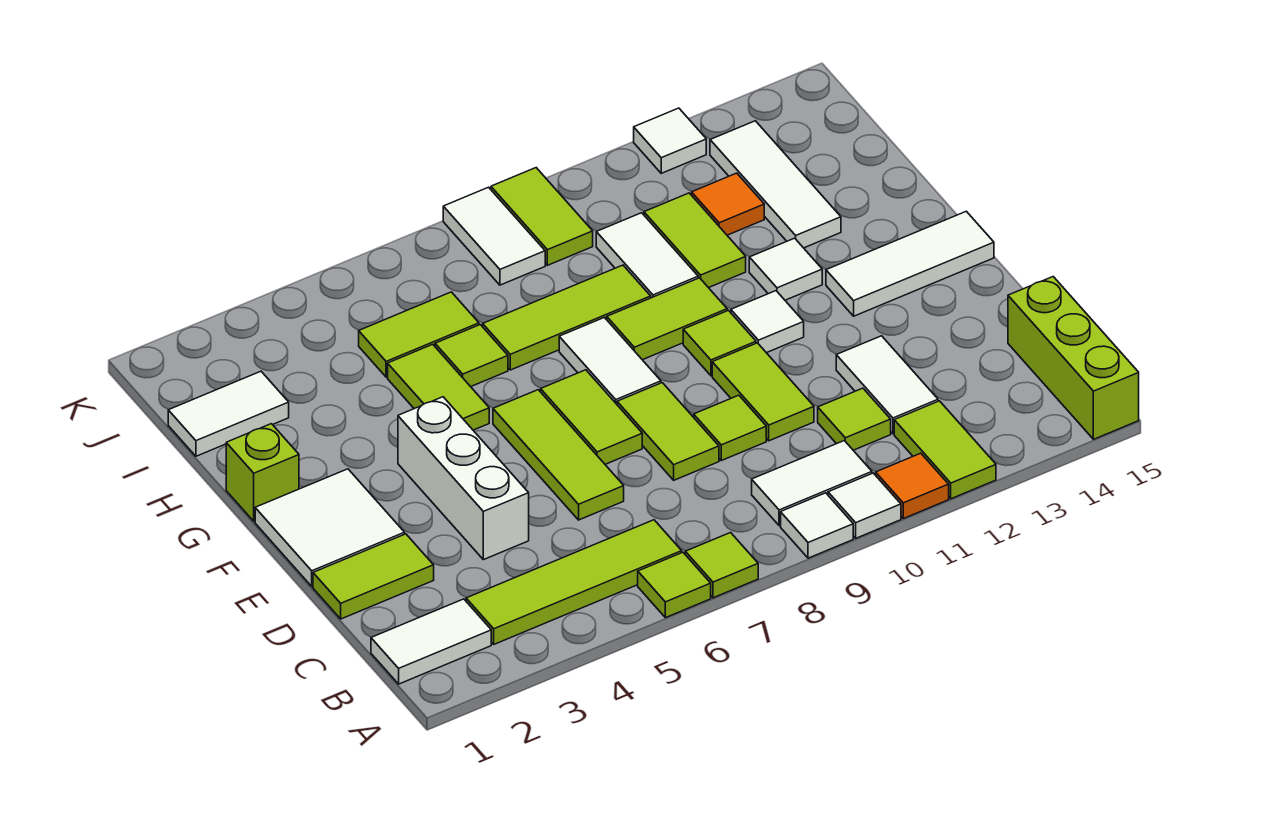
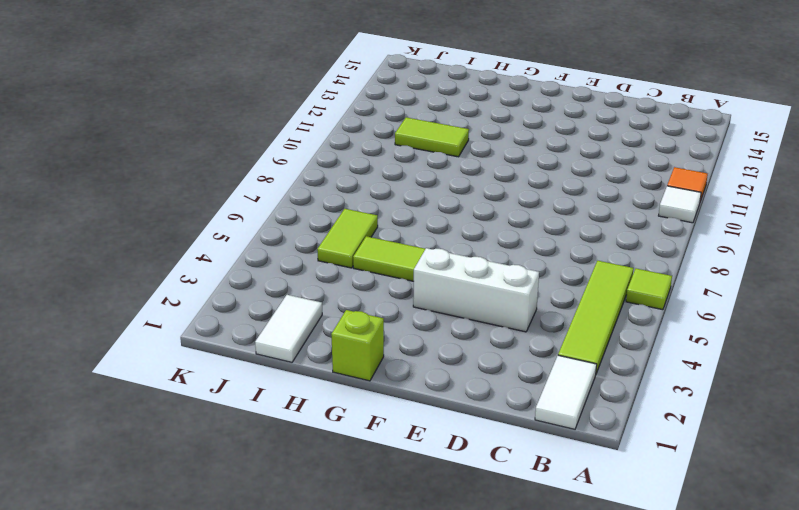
none -> lime 1x1 tile [685,533,758,598]
none -> white 1x1 tile [781,493,853,558]
none -> lime 1x2 tile [894,401,996,499]
none -> lime 1x3 brick [1008,277,1139,439]

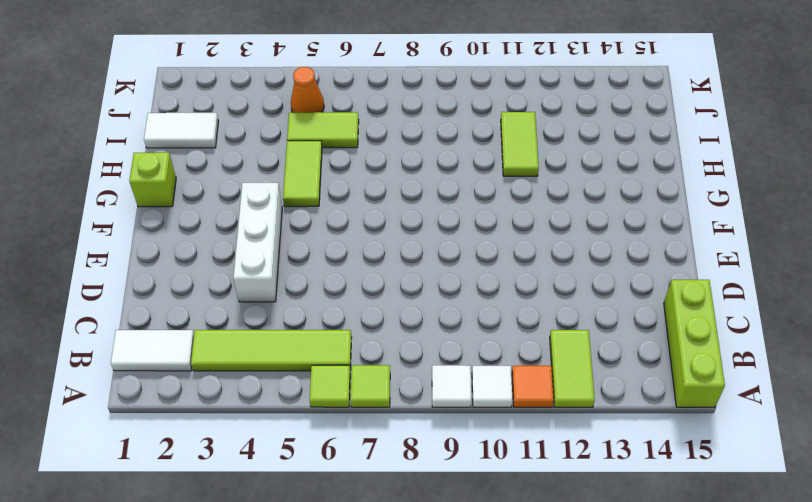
orange 1x1 cone [291,67,324,113] -> none
none -> white 1x2 tile [752,441,872,526]
none -> lime 1x1 tile [818,388,891,450]
none -> white 1x2 tile [836,336,938,434]
none -> lime 1x2 tile [313,534,434,619]

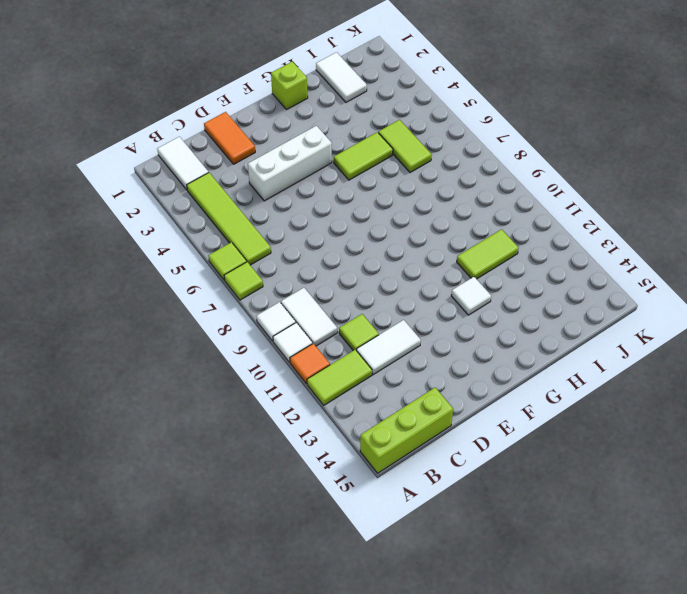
orange 1x2 tile [204,112,255,164] -> lime 1x2 tile [313,534,434,619]
none -> lime 1x3 tile [493,390,624,520]
none -> lime 1x2 tile [617,383,719,480]
none -> lime 1x1 tile [694,395,766,461]
none -> lime 1x2 tile [712,343,814,441]

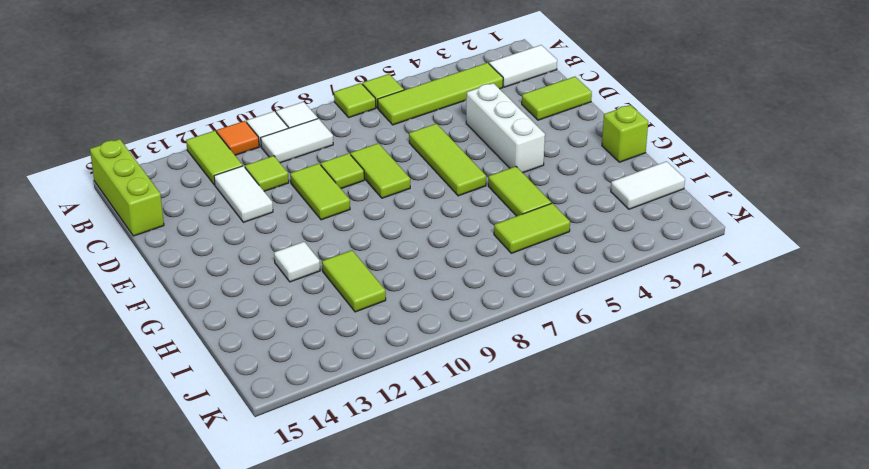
none -> white 2x2 tile [255,469,405,586]
none -> lime 1x2 tile [541,370,642,464]
none -> white 1x2 tile [559,318,661,404]
none -> lime 1x1 tile [683,310,756,376]

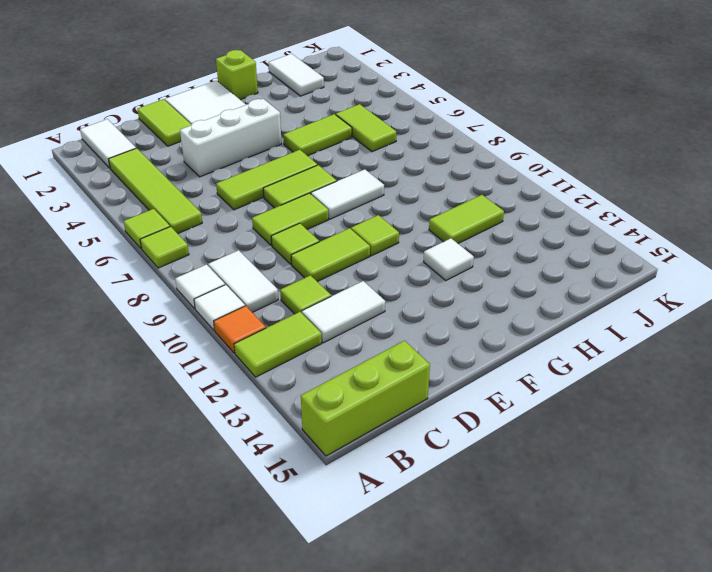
none -> white 1x1 tile [731,291,804,353]
none -> white 1x3 tile [826,211,994,316]
none -> lime 1x2 tile [607,278,727,360]
none -> lime 1x1 tile [435,325,508,387]

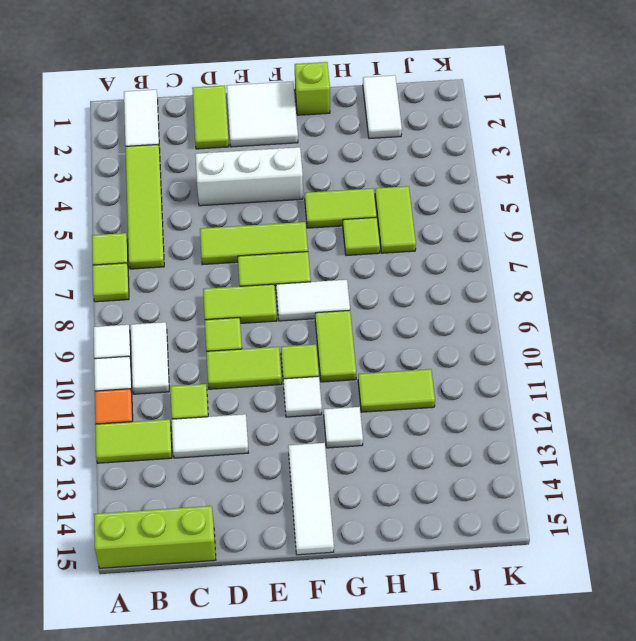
none -> lime 1x3 tile [483,265,651,370]
none -> white 1x2 tile [596,213,698,298]
none -> white 1x3 tile [710,121,841,248]
none -> orange 1x1 tile [692,173,764,235]

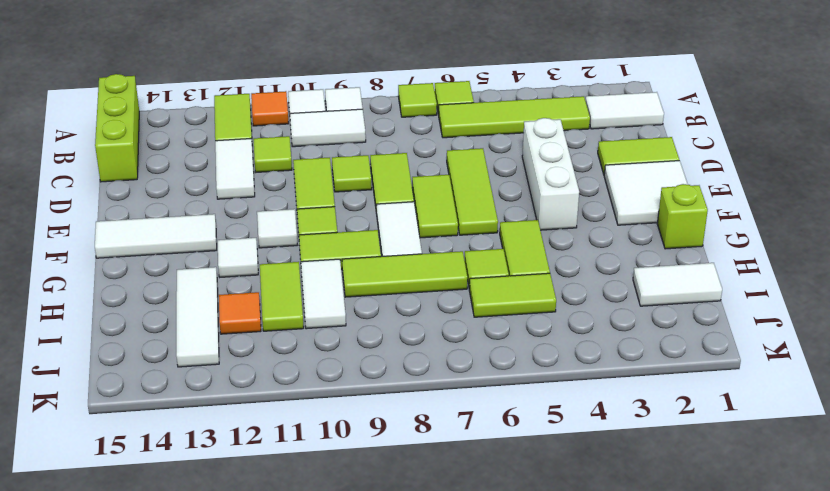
none -> white 1x2 tile [443,187,545,285]
none -> lime 1x2 tile [491,168,593,265]
none -> white 1x1 tile [634,108,706,173]

